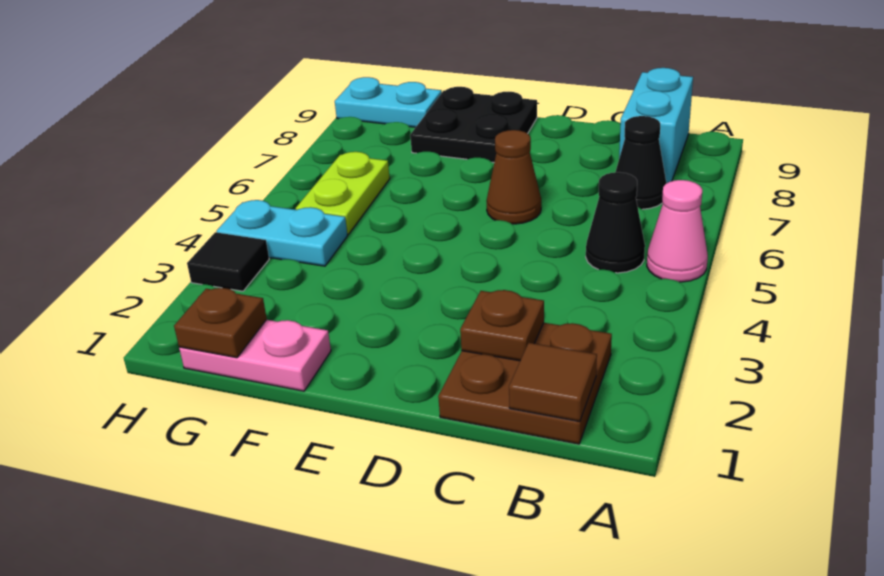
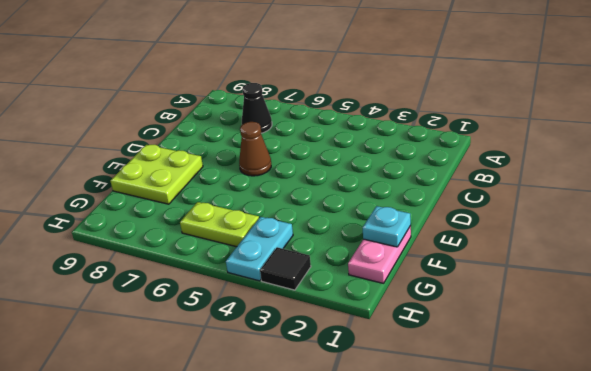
lime 2x2 plate [111,145,203,204] -> black 2x2 plate [410,87,537,162]
cyan 1x1 plate [363,206,411,247] -> none
none -> pink 1x1 cone [647,180,708,282]
none -> brown 2x2 plate [438,323,612,444]
none -> black 1x1 cone [586,172,645,273]

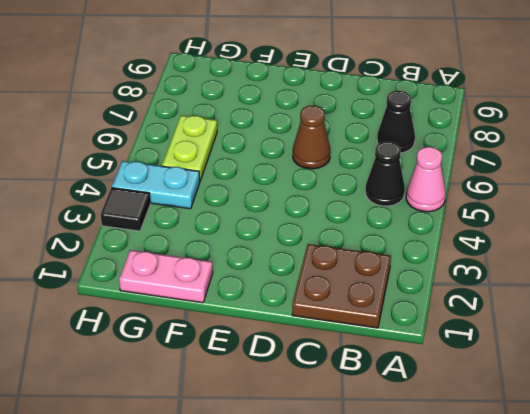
none -> cyan 1x2 brick [619,68,693,183]
none -> black 2x2 plate [410,87,537,162]
none -> cyan 1x2 plate [335,77,442,127]

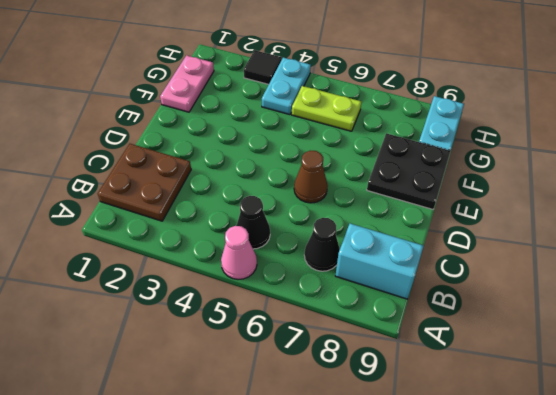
none -> brown 1x1 tile [509,343,597,422]
none -> brown 1x1 plate [460,290,544,361]
none -> brown 1x1 plate [174,288,267,358]

